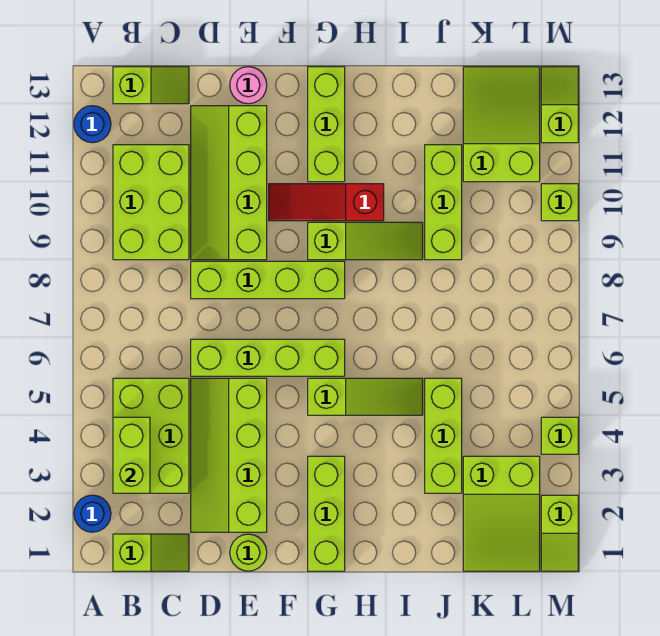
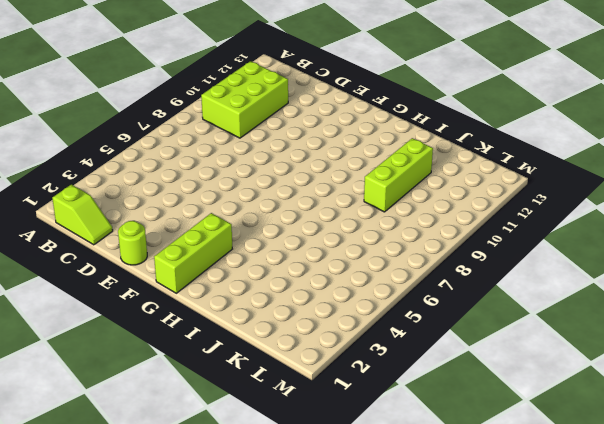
none -> blue 1x1 round brick [74,495,111,532]
none -> blue 1x1 round brick [74,106,111,143]
none -> lime 2x3 brick [113,378,189,493]

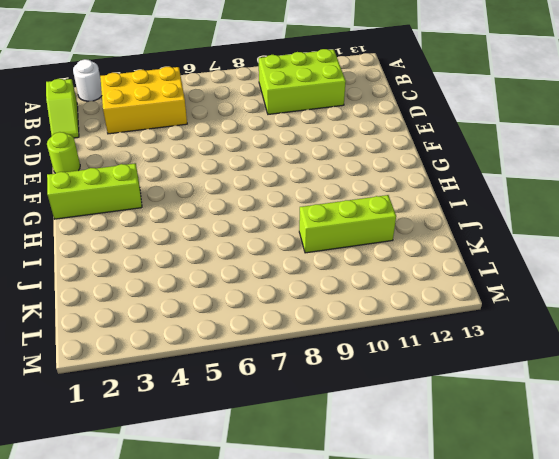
white 1x1 round brick [73,59,102,101] -> blue 1x1 round brick [74,495,111,532]
yellow 2x3 brick [100,67,187,134] -> lime 2x3 brick [113,378,189,493]
none -> blue 1x1 round brick [74,106,111,143]
none -> lime 1x2 slope [113,67,189,104]
none -> lime 2x4 slope [191,378,267,532]

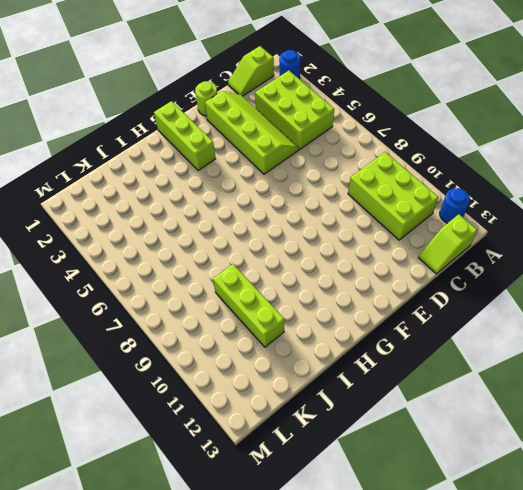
none -> lime 1x4 brick [191,339,345,376]
none -> lime 1x4 brick [191,261,345,299]
none -> lime 2x4 slope [191,106,267,260]

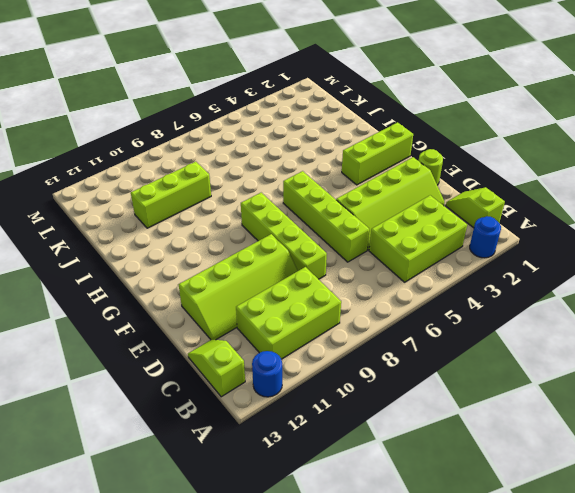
none -> pink 1x1 round brick [230,67,267,104]
none -> red 1x3 slope [269,184,384,221]
none -> lime 1x3 slope [308,378,423,415]

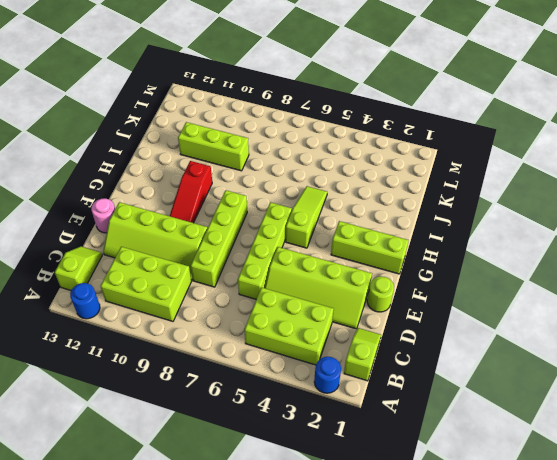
none -> lime 1x3 slope [308,222,423,260]
none -> lime 1x3 brick [308,67,345,182]
none -> lime 1x3 brick [425,378,462,493]

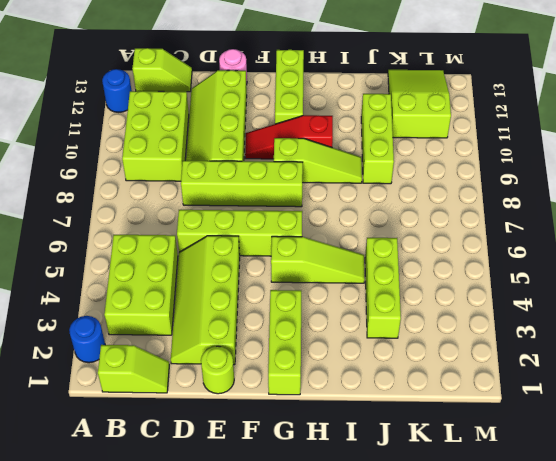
none -> lime 2x3 slope [463,456,540,571]
none -> lime 1x2 slope [541,495,578,571]
none -> lime 1x1 brick [541,417,578,454]

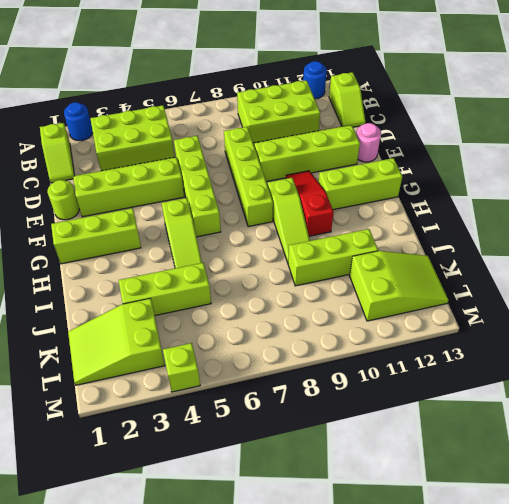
none -> lime 1x2 slope [541,495,578,571]
none -> lime 1x1 brick [541,184,578,221]
none -> lime 1x2 slope [541,67,578,143]

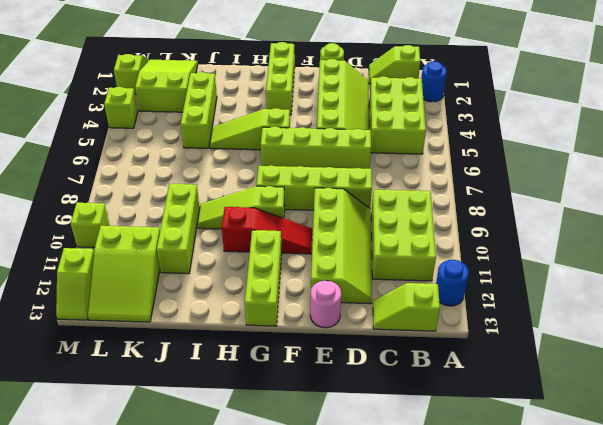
none -> lime 1x2 brick [113,417,150,493]

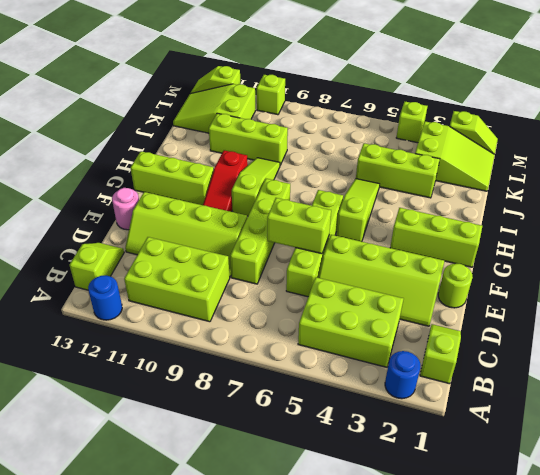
lime 1x2 brick [267,198,331,254] -> lime 1x2 brick moved to [113,417,150,493]

